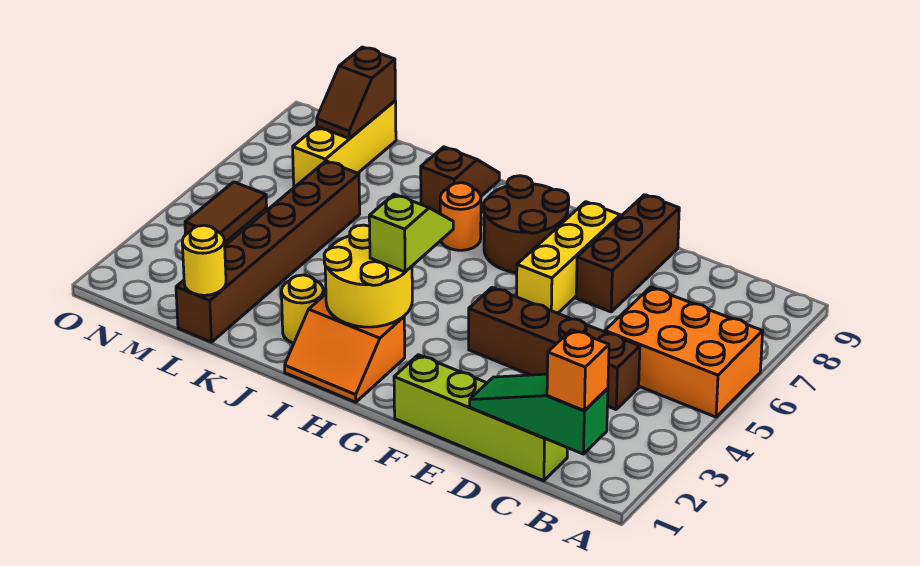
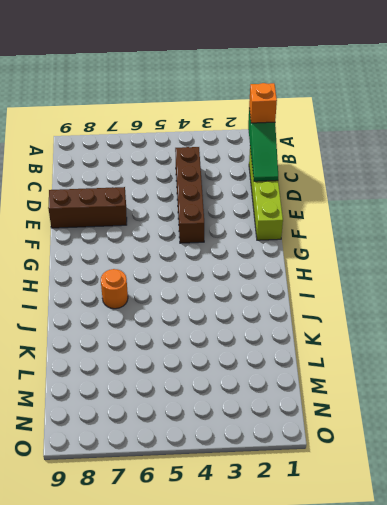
none -> orange 2x3 brick [605,287,763,417]
none -> yellow 1x3 brick [517,202,620,313]
none -> brown 2x2 round brick [484,176,569,273]

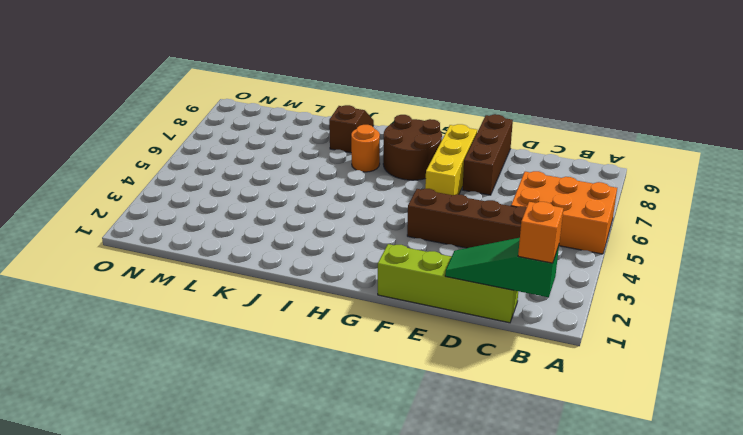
none -> orange 2x2 slope [285,294,405,402]
none -> yellow 1x1 round brick [281,275,323,343]
none -> brown 1x6 brick [176,161,360,342]

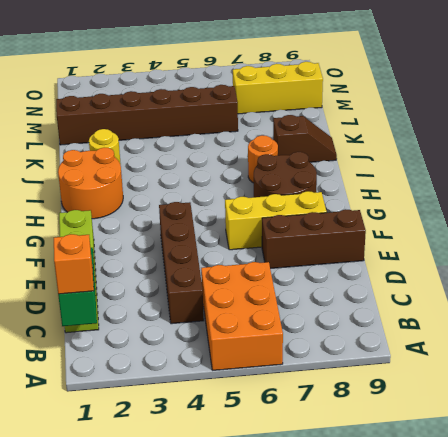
orange 2x2 round brick [58,148,123,219] -> orange 2x2 slope [285,294,405,402]
none -> brown 1x2 tile [185,182,267,242]
none -> yellow 2x2 round brick [324,225,412,327]
none -> yellow 1x1 round brick [182,225,226,295]

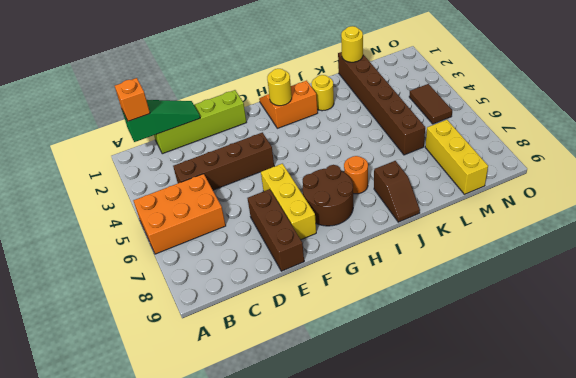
yellow 1x1 round brick [267,69,292,106] -> yellow 2x2 round brick [324,225,412,327]
none -> brown 1x2 slope [317,47,395,139]
none -> lime 1x2 slope [369,194,453,272]

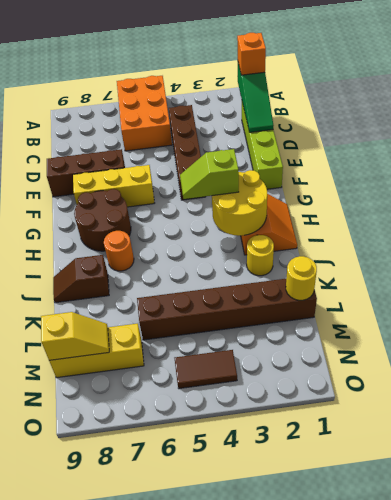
yellow 1x2 slope [41,312,109,360] -> brown 1x2 slope [317,47,395,139]

